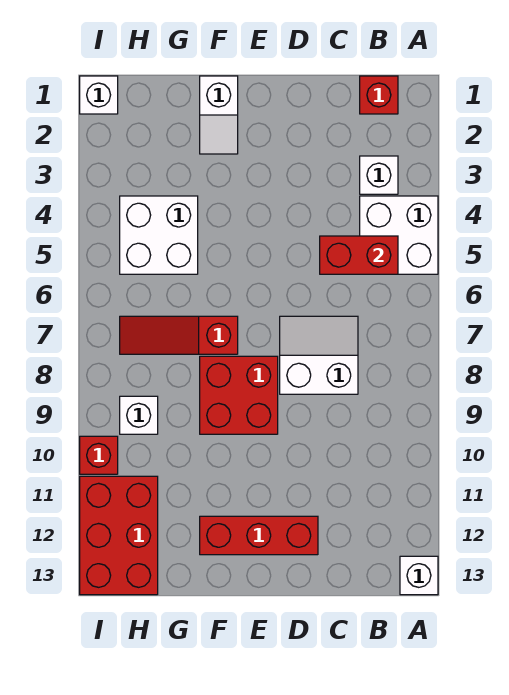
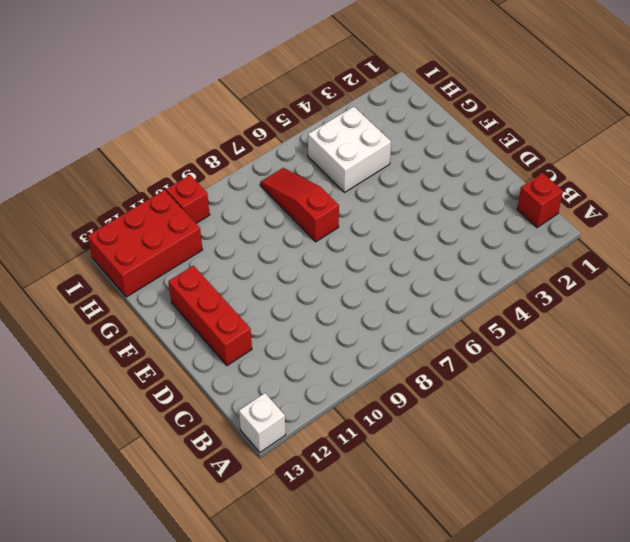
none -> white 2x2 brick [360,196,438,274]
none -> white 1x1 brick [360,156,398,194]
none -> white 2x2 slope [280,316,358,394]

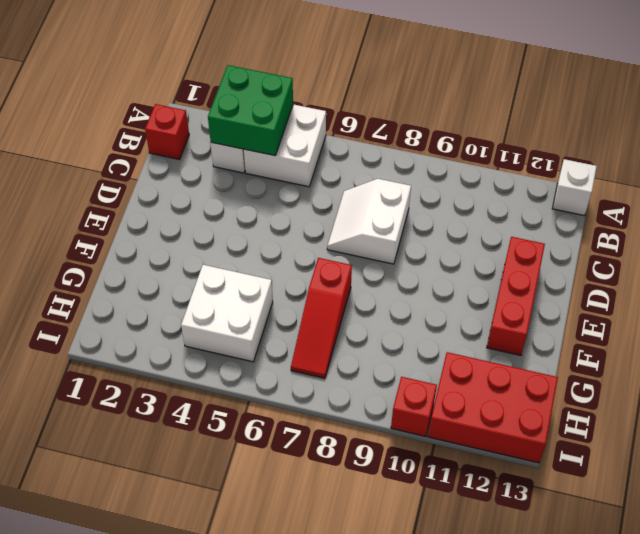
green 2x2 brick [208,65,293,156] -> none
none -> red 2x2 brick [200,356,278,434]
none -> white 1x2 slope [200,76,238,154]
none -> white 1x1 brick [120,396,158,434]

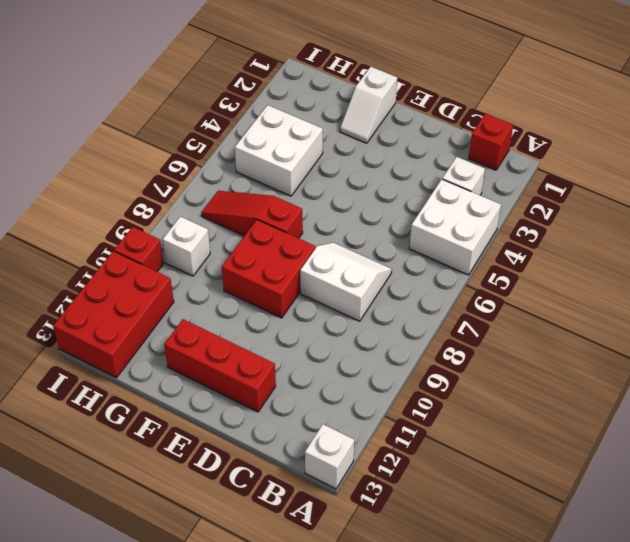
none -> white 1x1 brick [80,76,118,114]
none -> red 1x2 brick [320,236,398,274]

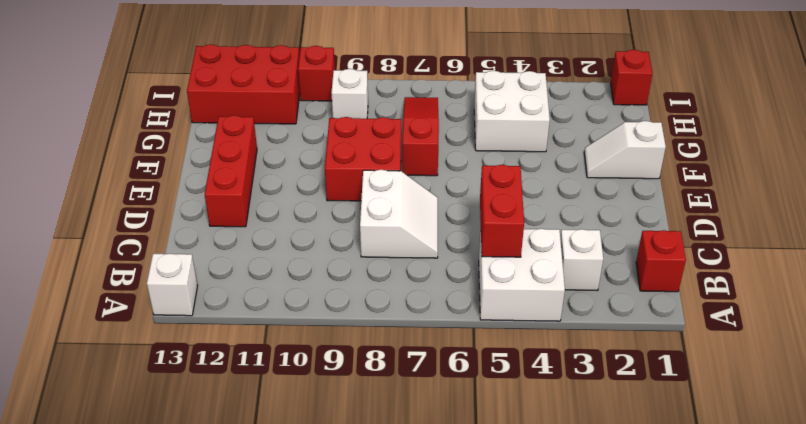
red 1x1 brick [611,50,653,105] -> white 1x1 brick [80,76,118,114]

